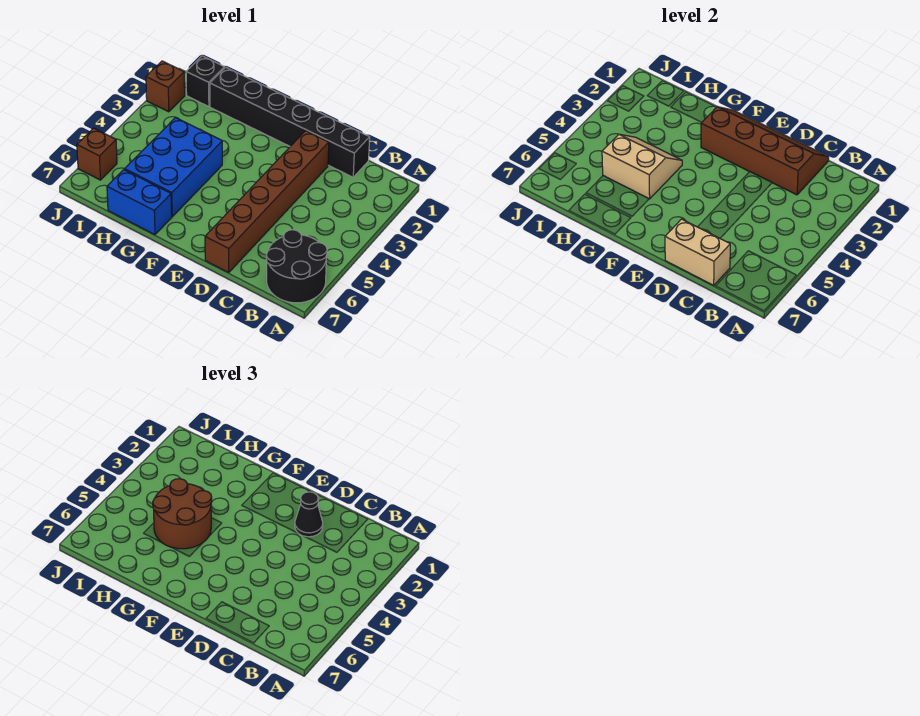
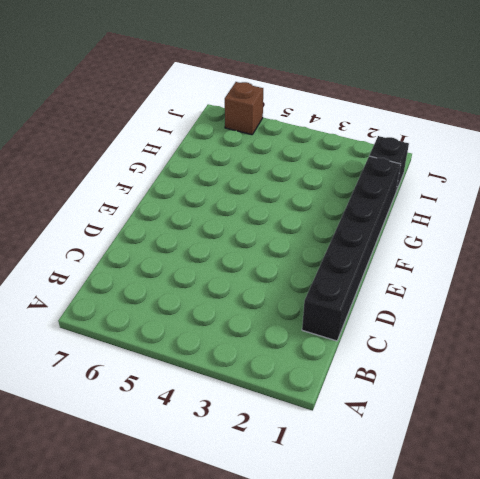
none -> black 2x2 round brick [266,230,327,303]
none -> brown 1x6 brick [205,131,329,272]
none -> blue 2x3 brick [125,117,222,217]

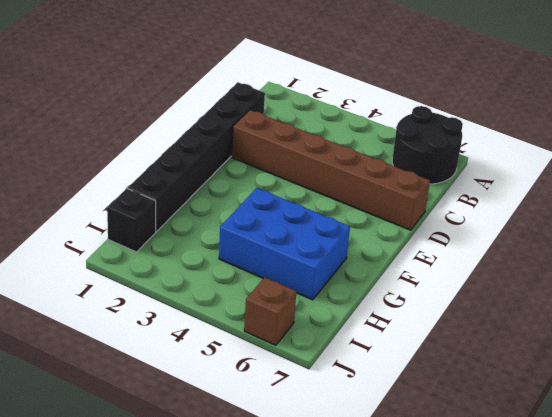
none -> blue 1x2 brick [107,170,172,235]
none -> brown 1x1 brick [146,61,185,112]
none -> brown 2x4 slope [701,107,829,195]

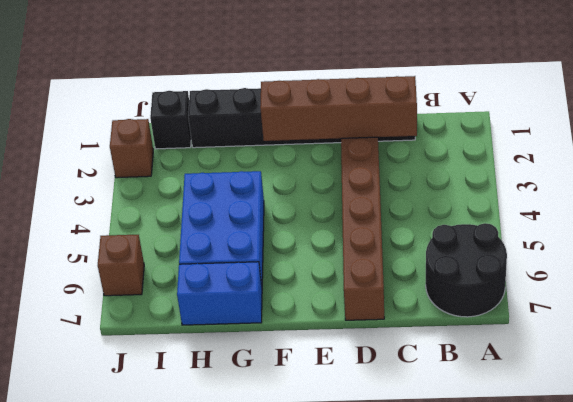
none -> tan 1x2 brick [665,219,730,285]
none -> tan 2x2 slope [602,134,682,199]
none -> black 1x1 cone [295,492,323,537]

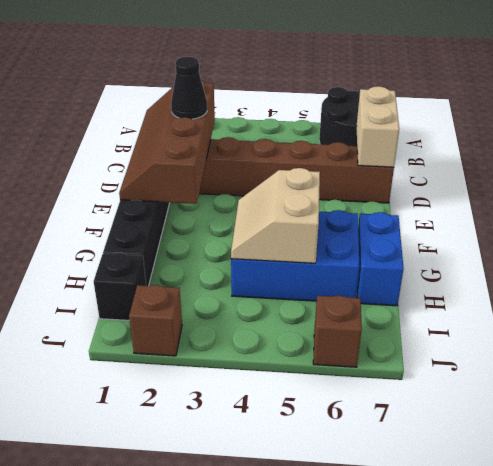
none -> brown 2x2 round brick [153,479,212,549]

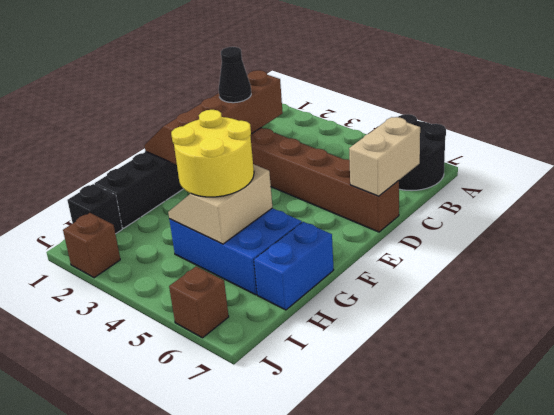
yellow 2x2 round brick [171,110,254,197] -> brown 2x2 round brick [153,479,212,549]

